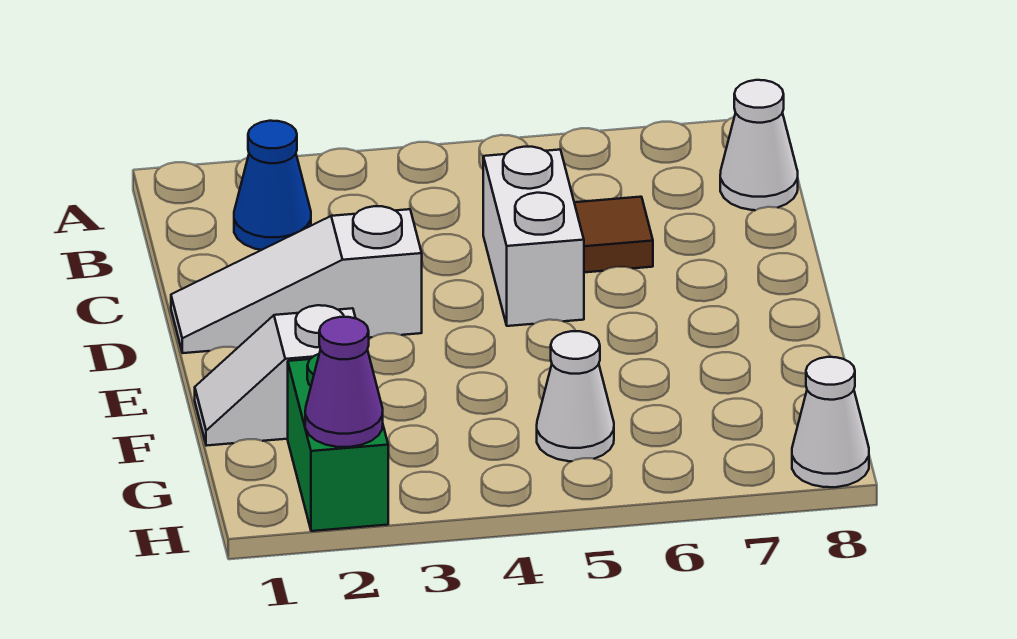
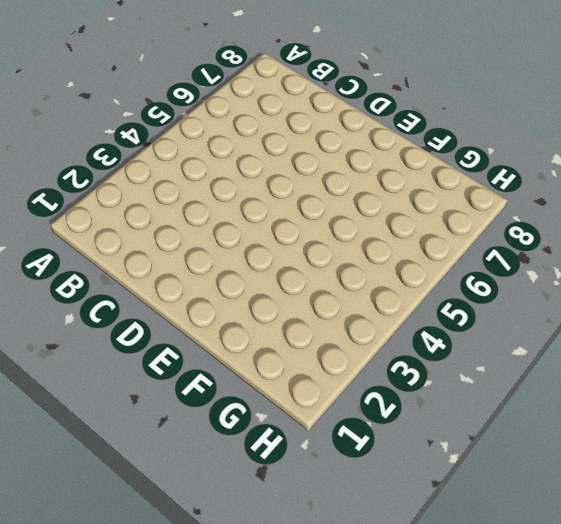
none -> blue 1x1 cone [234,121,311,250]
none -> white 1x1 cone [720,80,798,210]

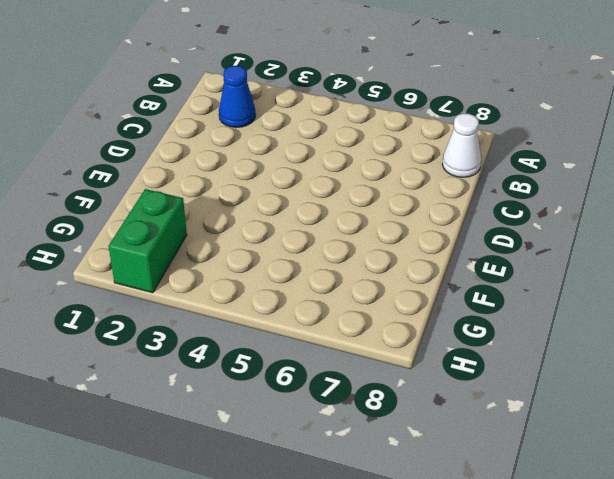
none -> white 1x2 brick [483,147,584,326]
none -> brown 1x1 tile [574,197,653,272]

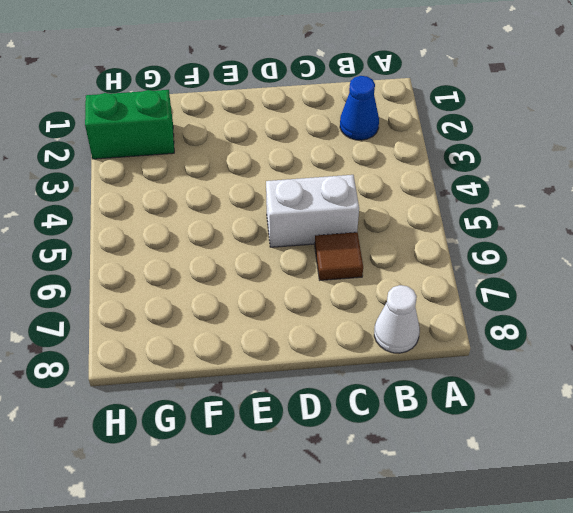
none -> white 1x3 slope [171,206,422,353]
none -> white 1x2 slope [195,305,355,446]

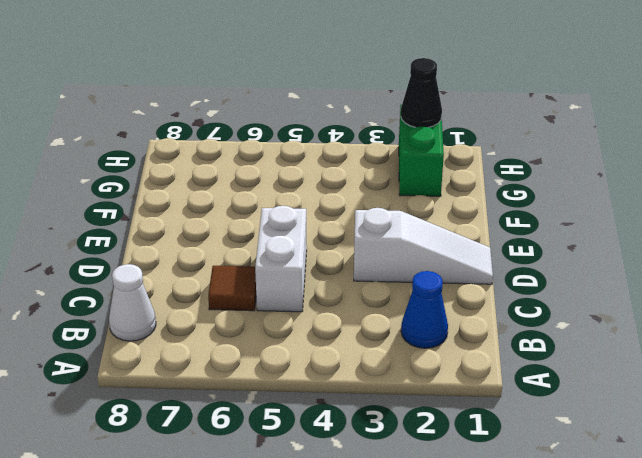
black 1x1 cone [401,58,442,128] -> purple 1x1 cone [305,317,383,447]
none -> white 1x2 slope [195,305,355,446]
none -> white 1x1 cone [537,331,614,461]

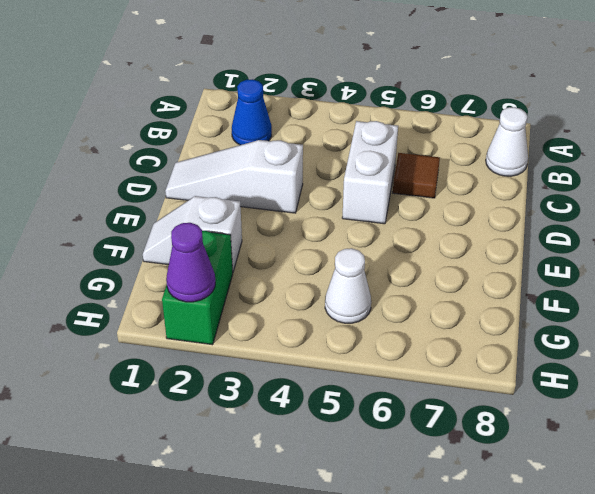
none -> white 1x1 cone [792,357,869,487]

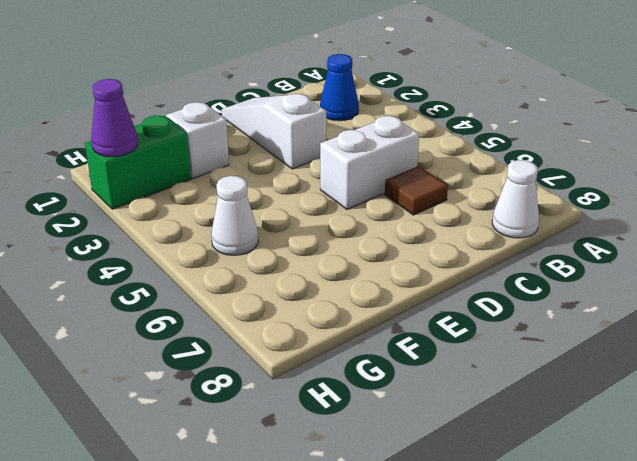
none -> white 1x1 cone [792,357,869,487]

